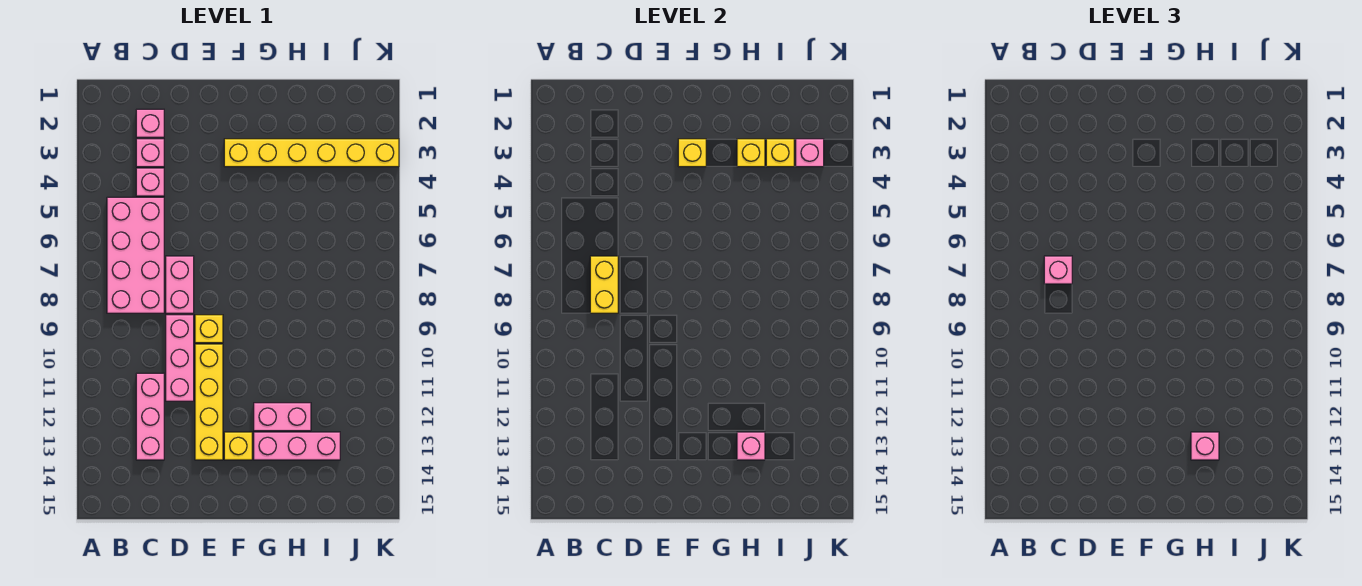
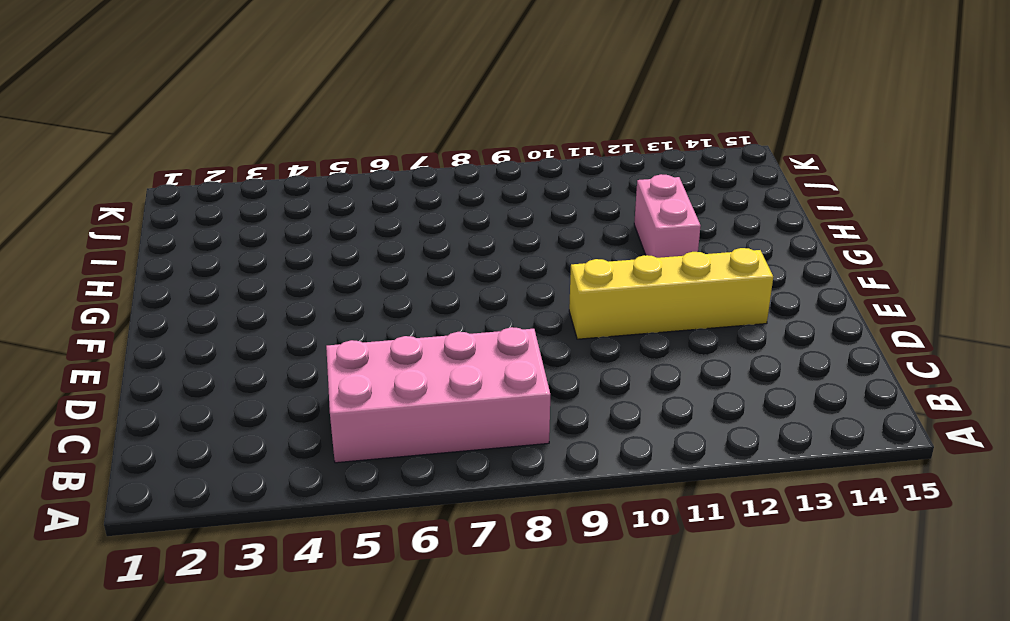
none -> pink 1x1 brick [136,109,164,137]
none -> pink 1x1 brick [136,139,164,167]
none -> pink 1x1 brick [136,168,164,196]

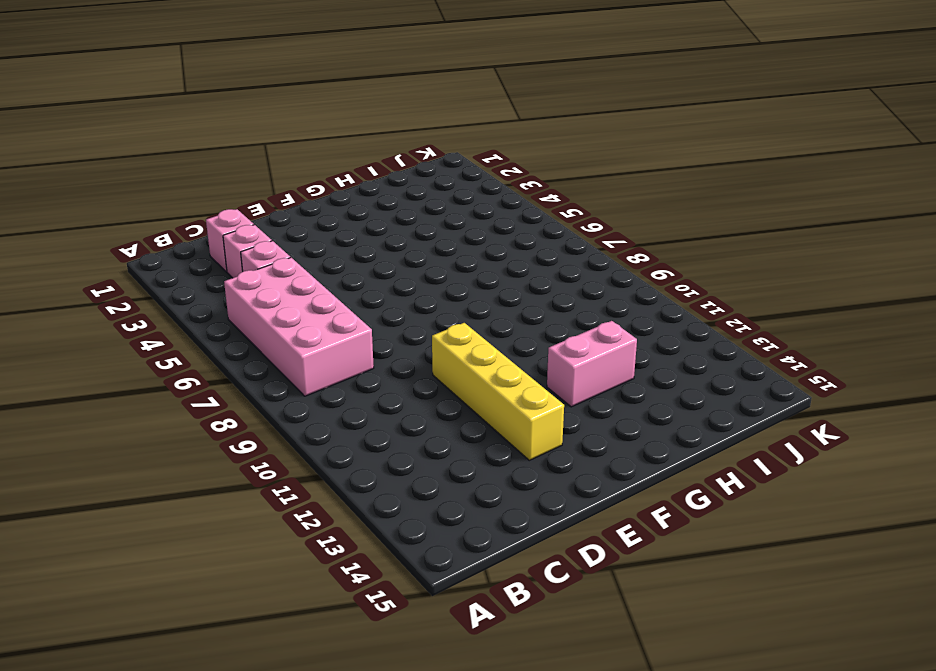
none -> pink 1x3 brick [136,373,164,460]
none -> pink 1x2 brick [166,256,194,313]
none -> pink 1x3 brick [166,315,194,401]

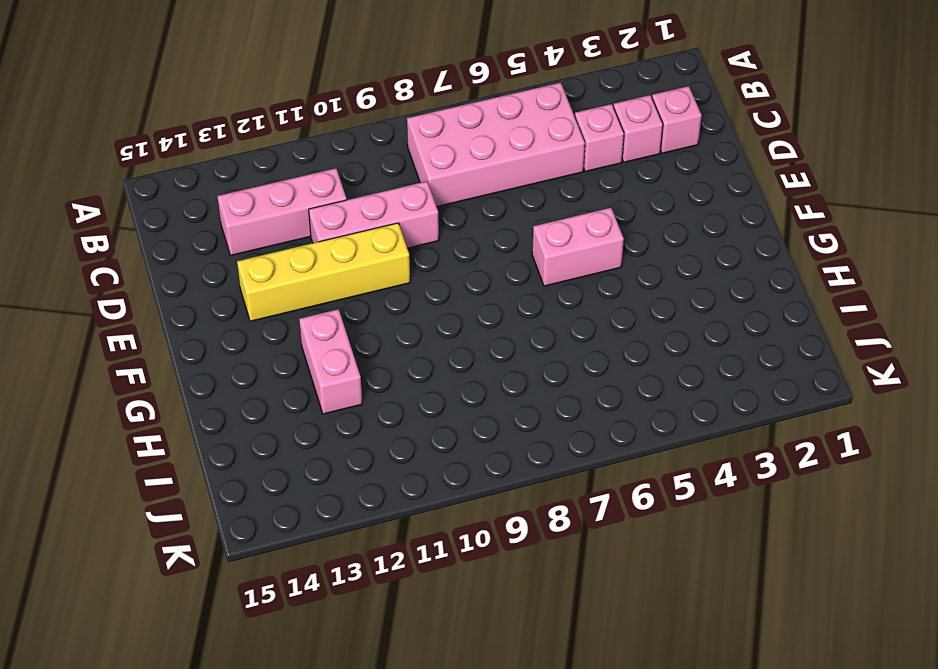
pink 1x2 brick [532,208,624,286] -> pink 1x2 brick moved to [166,256,194,313]
none -> yellow 1x1 brick [195,315,223,343]
none -> yellow 1x6 brick [224,139,399,167]
none -> yellow 1x1 brick [224,432,252,460]

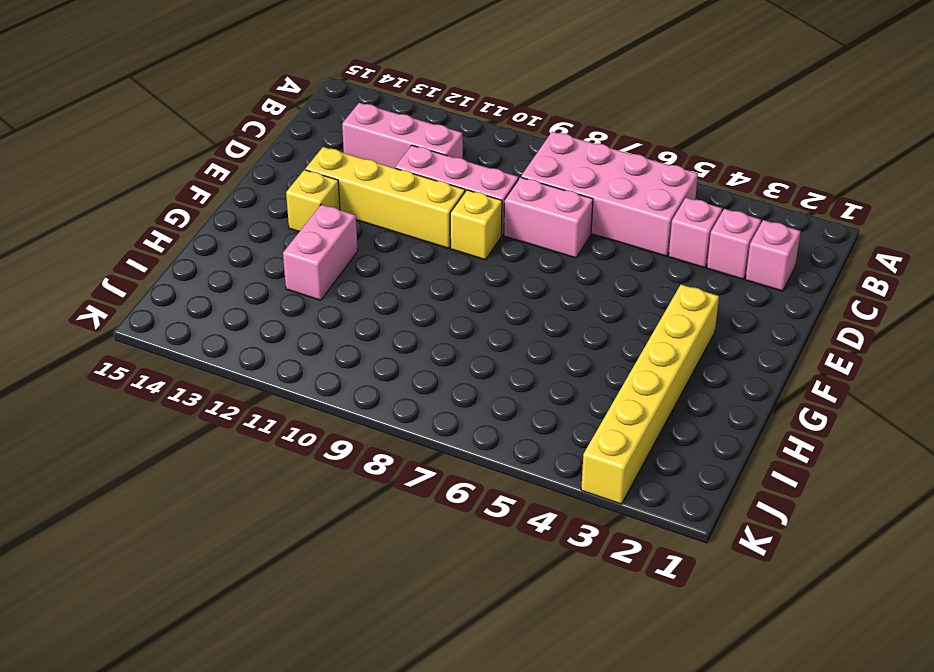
none -> pink 1x3 brick [254,432,340,460]
none -> yellow 1x2 brick [590,256,618,313]
none -> yellow 1x1 brick [678,139,706,167]

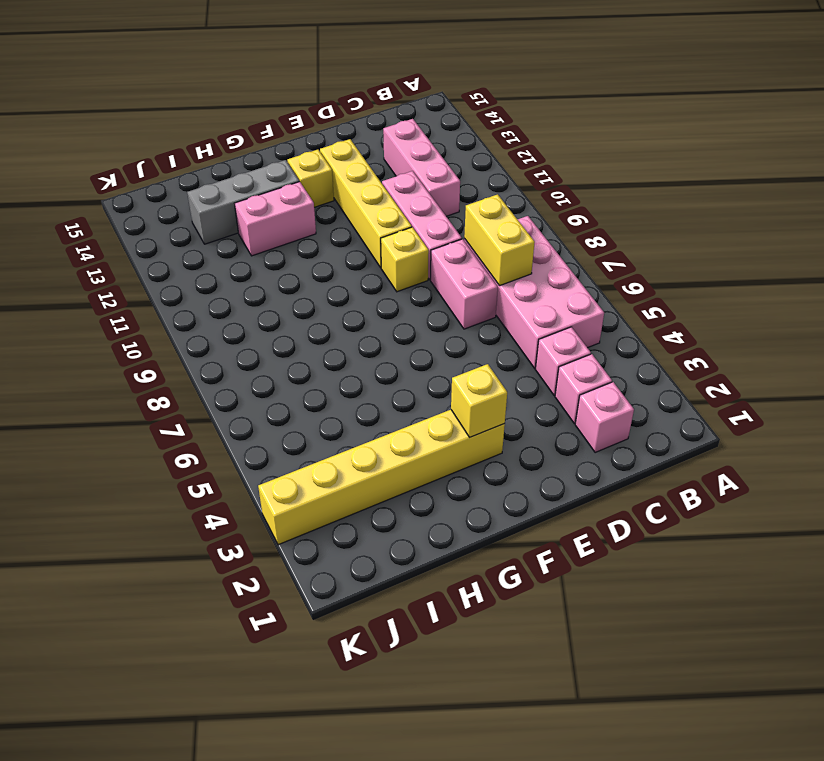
grey 1x3 brick [187,160,299,244] -> pink 1x3 brick [254,432,340,460]
none -> yellow 1x1 brick [737,139,765,167]
none -> pink 1x1 brick [737,432,765,460]
none -> yellow 1x1 brick [766,139,794,167]

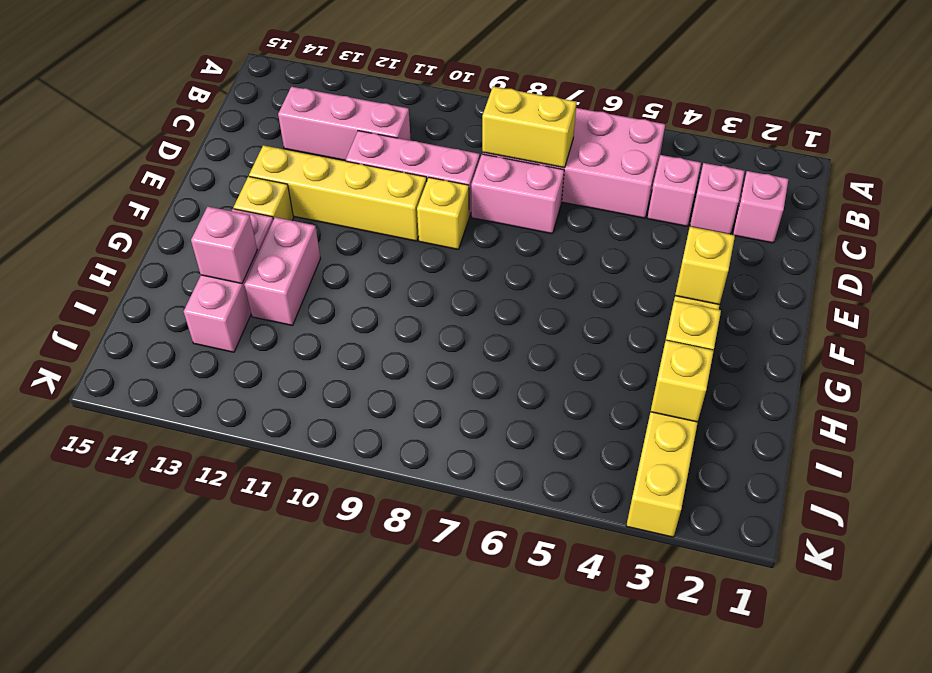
none -> pink 1x1 brick [796,139,824,167]
none -> pink 1x1 brick [1044,256,1072,284]
none -> pink 1x1 brick [1191,432,1219,460]

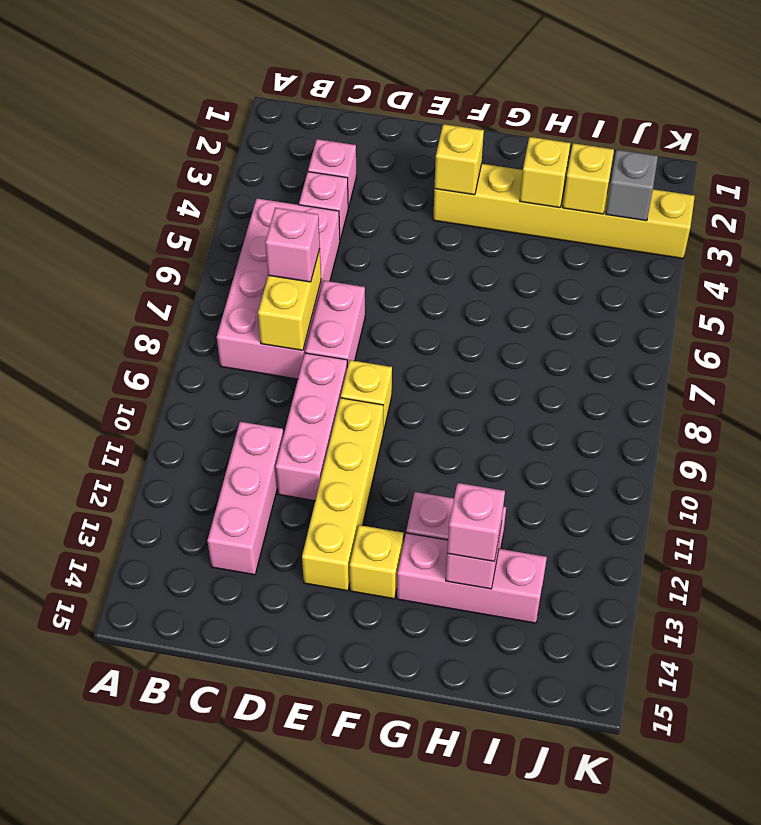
grey 1x1 brick [606,150,658,221] -> pink 1x1 brick [796,139,824,167]
none -> pink 1x1 brick [136,109,164,137]

